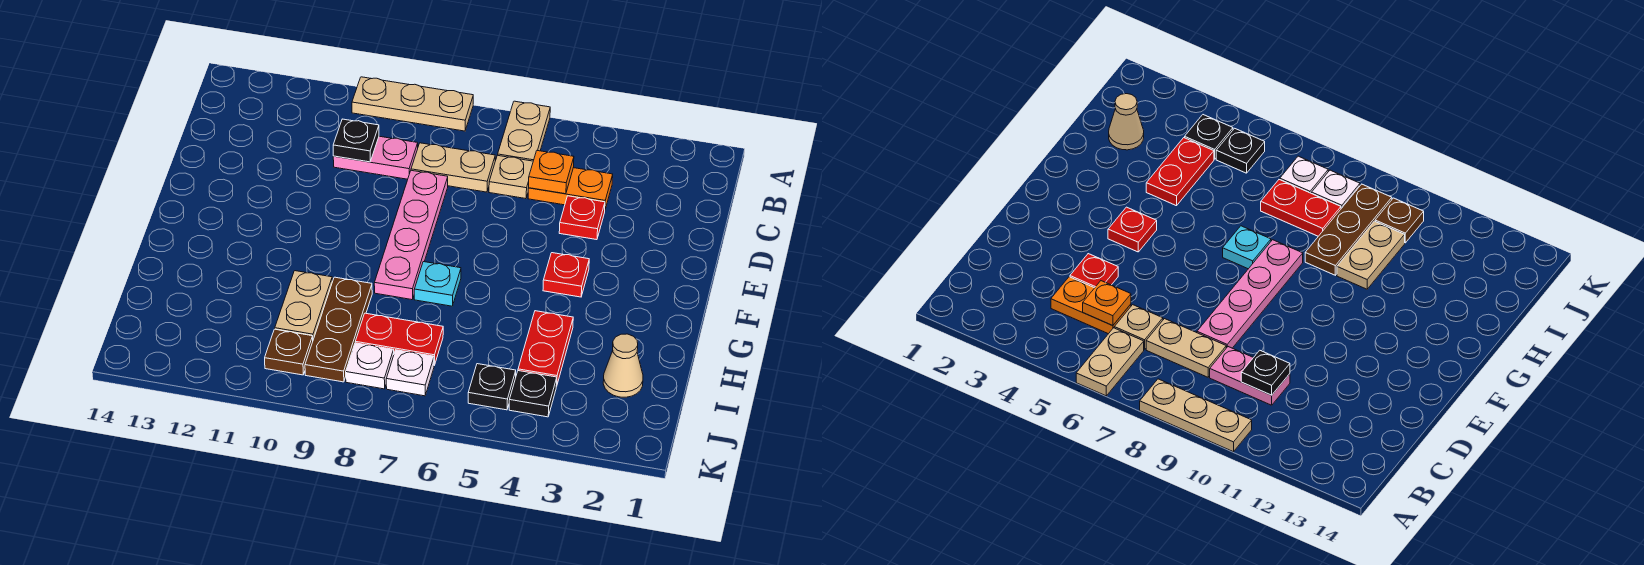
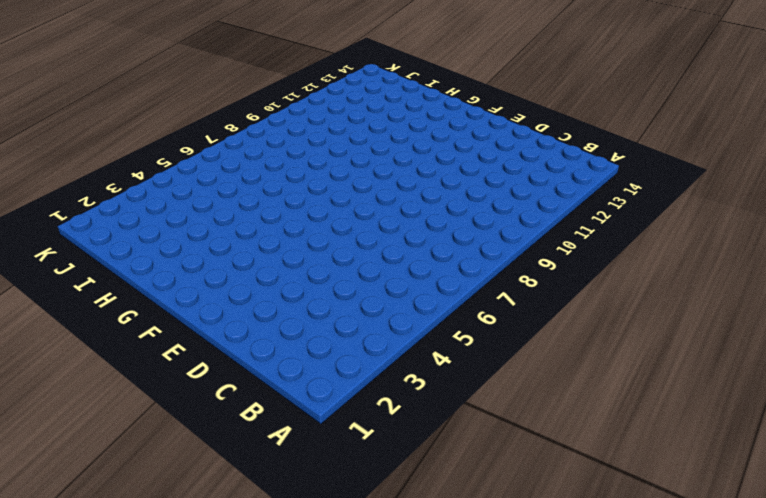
none -> tan 1x2 plate [498,101,550,161]
none -> tan 1x3 plate [352,77,473,131]
none -> orange 1x2 plate [528,168,613,209]

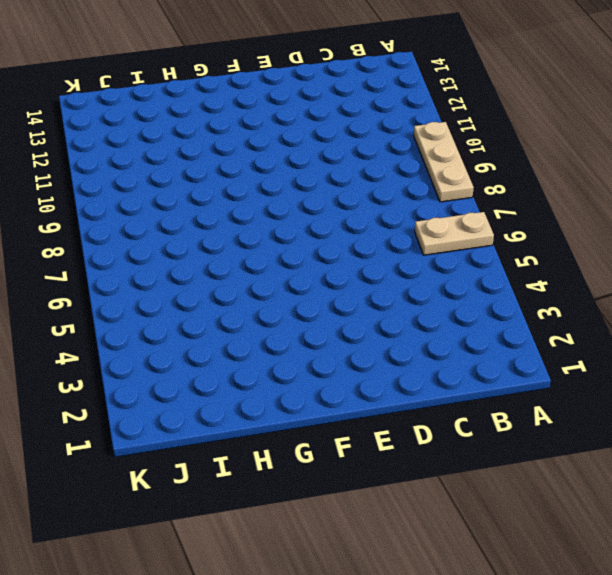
none -> orange 1x2 plate [528,168,613,209]
none -> tan 1x1 plate [489,155,533,199]
none -> tan 1x2 plate [411,143,495,192]

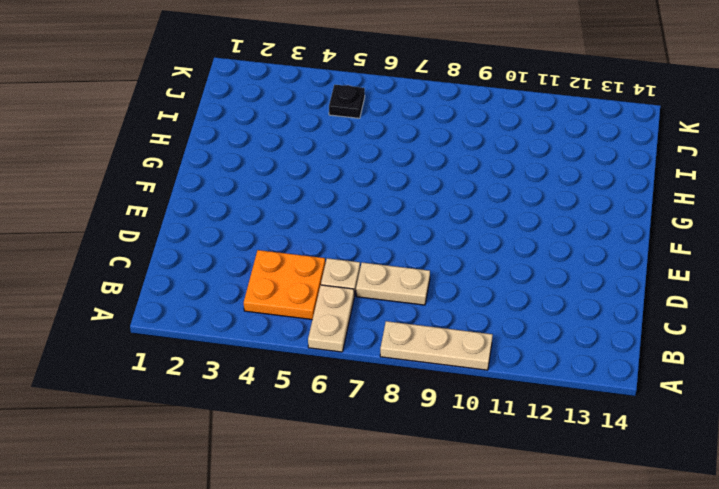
orange 2x2 plate [244,250,325,320] -> orange 1x2 plate [528,168,613,209]
none -> pink 1x2 plate [333,136,418,179]
none -> red 1x1 plate [559,196,605,240]
none -> pink 1x4 plate [374,170,448,300]

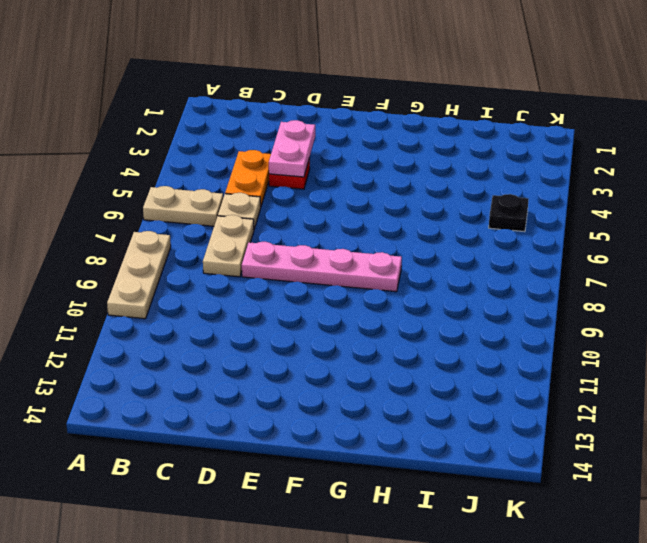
pink 1x2 plate [269,120,315,177] -> pink 1x2 plate moved to [333,136,418,179]
none -> red 1x1 plate [543,253,589,297]
none -> cyan 1x1 plate [414,262,461,306]
none -> red 1x2 plate [518,311,573,386]

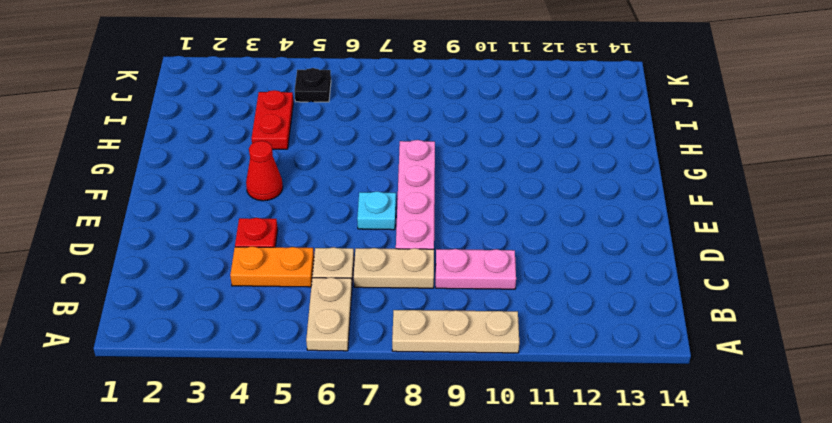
cyan 1x1 plate [357,191,396,230] -> cyan 1x1 plate moved to [414,262,461,306]
red 1x1 cone [246,141,283,201] -> red 1x1 plate [543,253,589,297]
none -> brown 1x3 plate [305,277,372,382]
none -> tan 1x2 plate [275,271,332,339]
none -> tan 1x1 cone [603,334,643,397]

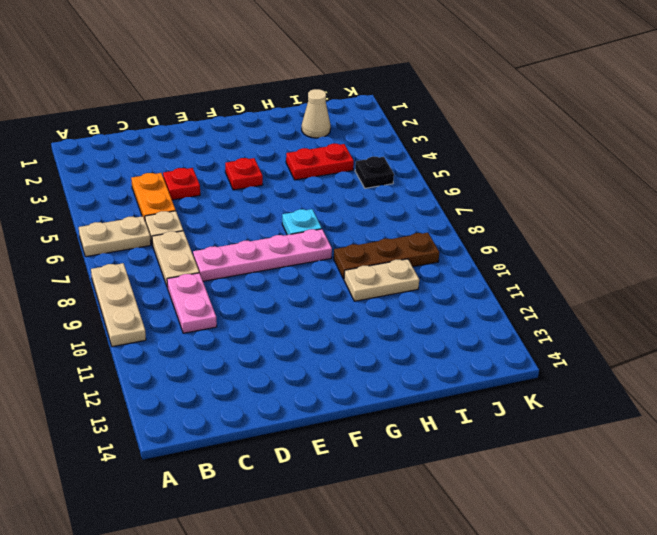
none -> red 1x2 plate [355,313,443,365]
none -> black 1x1 plate [509,371,557,417]
none -> white 1x1 plate [386,350,434,396]

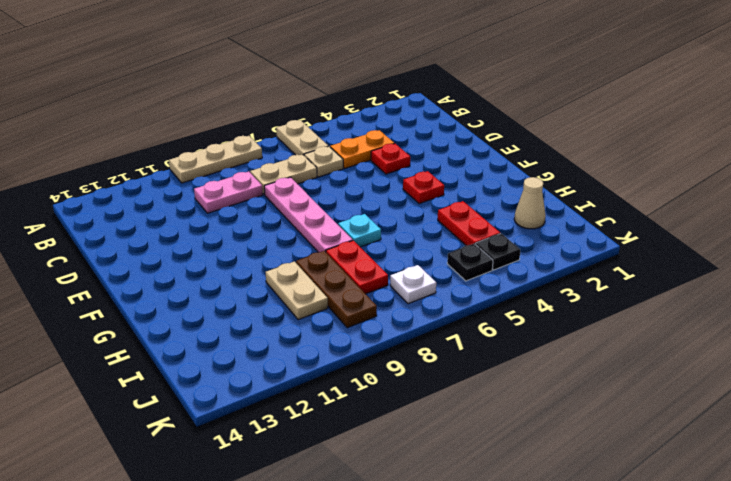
red 1x2 plate [326,240,388,294] -> red 1x2 plate turned to [355,313,443,365]
none -> white 1x1 plate [346,343,394,389]
none -> brown 1x1 plate [265,329,313,375]
none -> orange 1x1 plate [528,150,574,194]

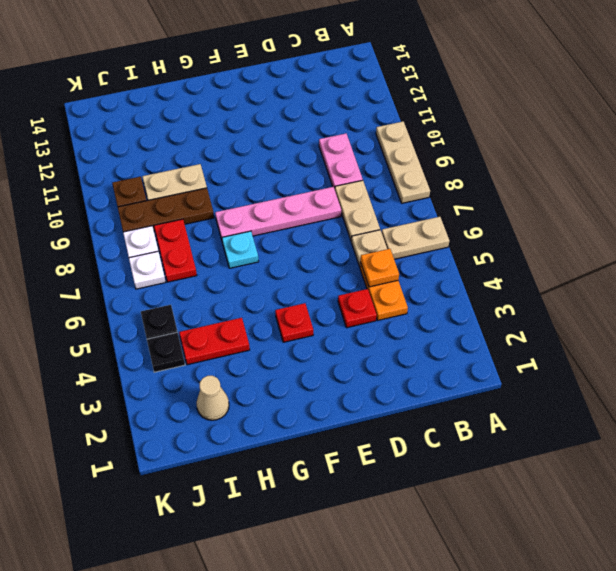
none -> black 1x1 plate [333,119,379,162]

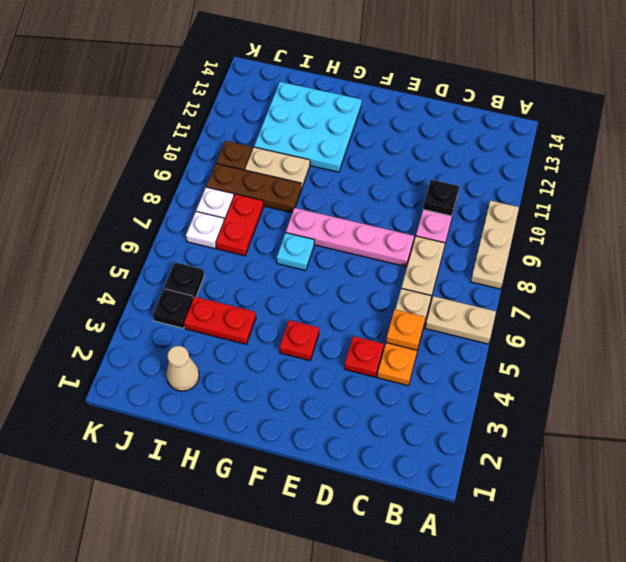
cyan 3x3 plate [254,82,362,172] -> none

